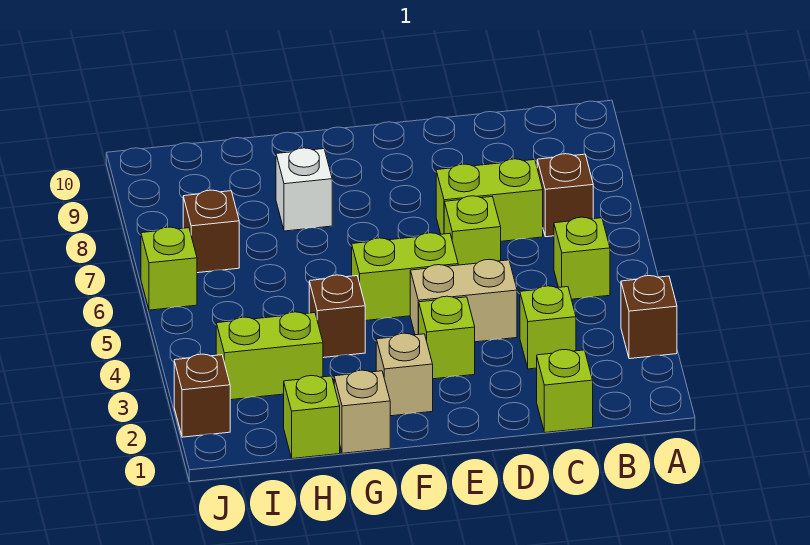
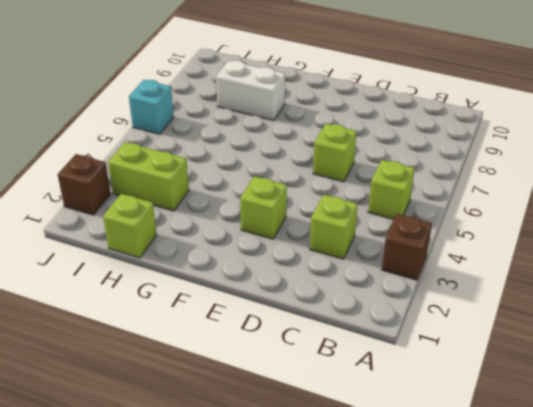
white 1x2 brick [216,60,285,120] -> white 1x1 brick [276,148,332,231]
cyan 1x1 brick [129,80,174,134] -> lime 1x1 brick [141,227,197,310]
none -> brown 1x1 brick [537,154,593,237]
none -> lime 1x1 brick [537,350,593,432]
none -> lime 1x2 brick [436,159,543,241]

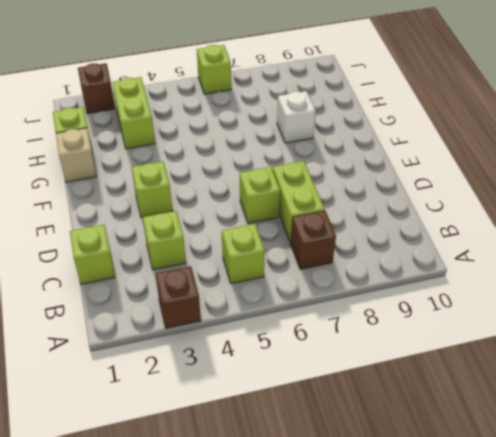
none -> tan 1x2 brick [410,259,517,342]
none -> lime 1x2 brick [352,233,458,321]
none -> tan 1x1 brick [376,333,433,416]

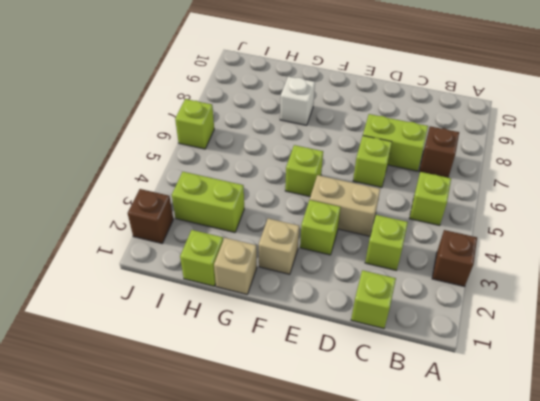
lime 1x1 brick [285,145,323,197] -> lime 1x2 brick [352,233,458,321]
none -> brown 1x1 brick [309,275,365,358]
none -> brown 1x1 brick [183,190,239,273]

